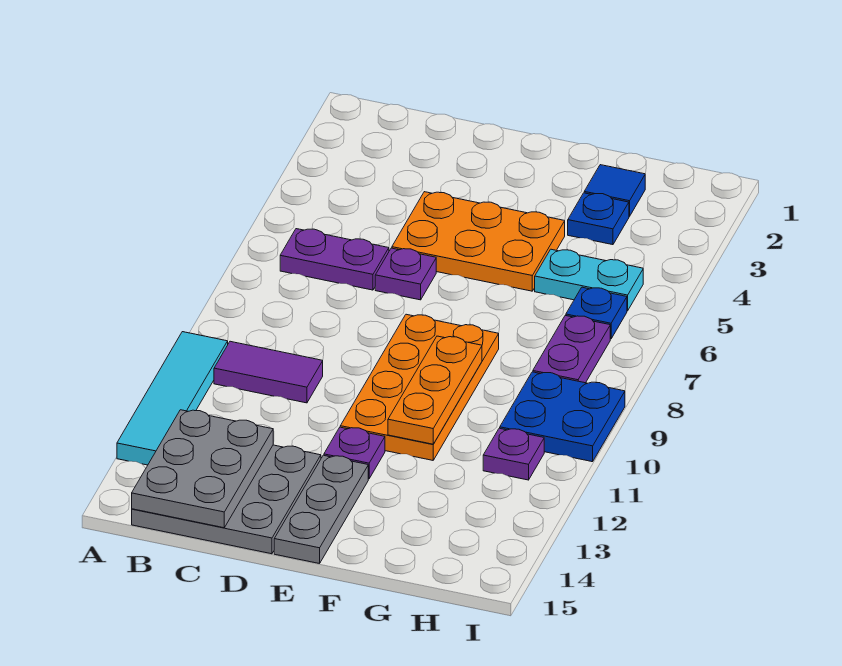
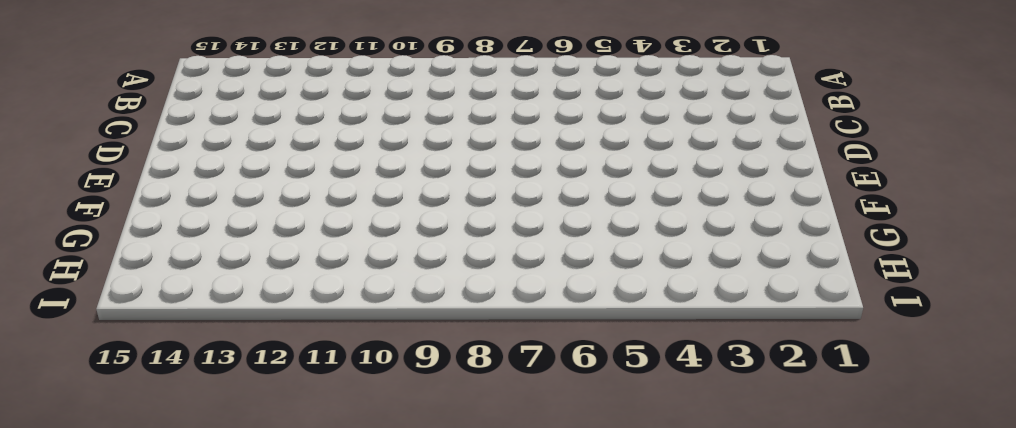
none -> cyan 1x4 tile [117,332,228,465]
none -> purple 1x2 plate [280,229,389,290]
none -> purple 1x2 tile [214,341,323,403]

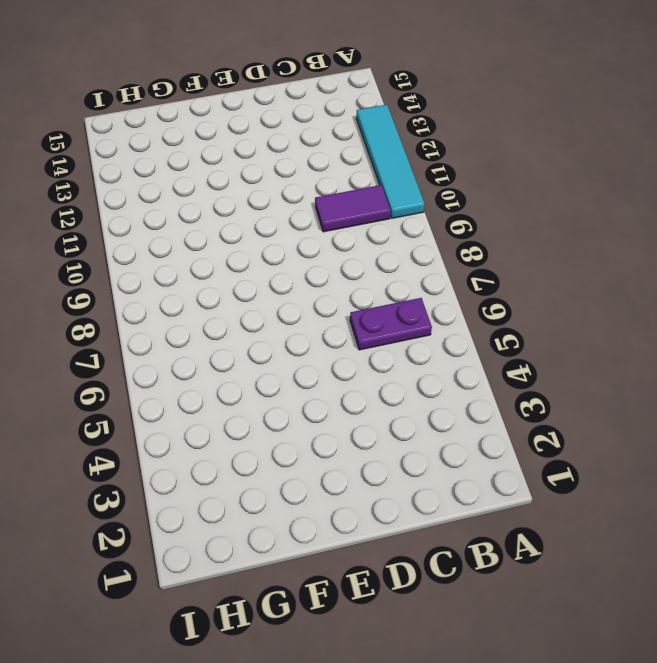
none -> grey 3x3 plate [132,445,321,554]
none -> orange 2x3 plate [392,192,565,291]
none -> purple 1x1 plate [375,248,436,300]

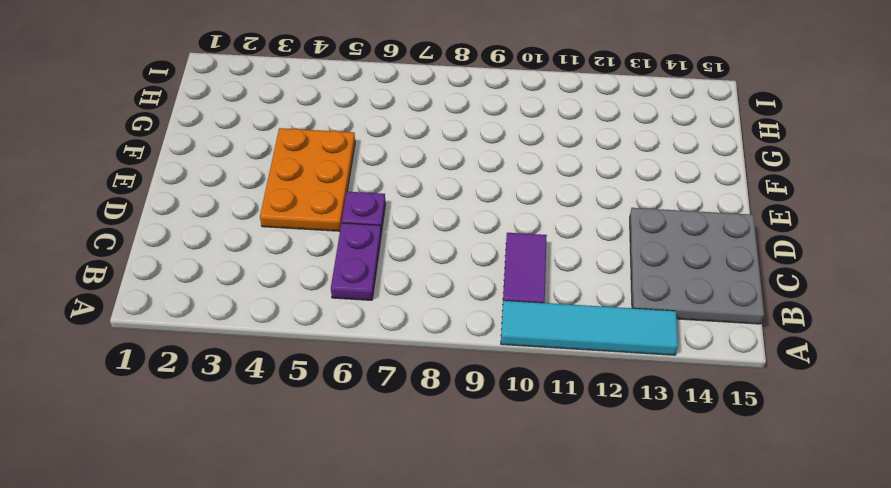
none -> orange 2x4 plate [340,314,499,460]
none -> purple 1x1 plate [324,427,385,479]
none -> grey 1x3 plate [274,455,368,564]

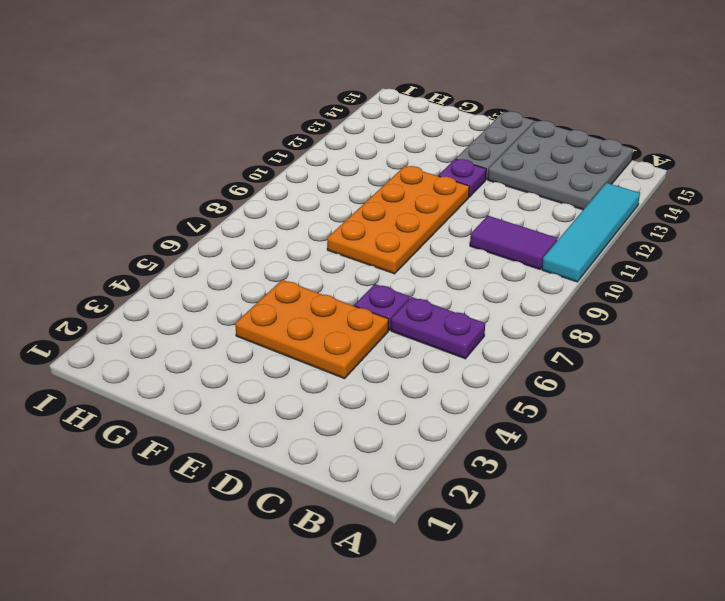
none -> blue 1x1 tile [584,165,645,216]
none -> blue 1x1 plate [568,193,629,245]
none -> cyan 1x2 plate [535,249,643,311]

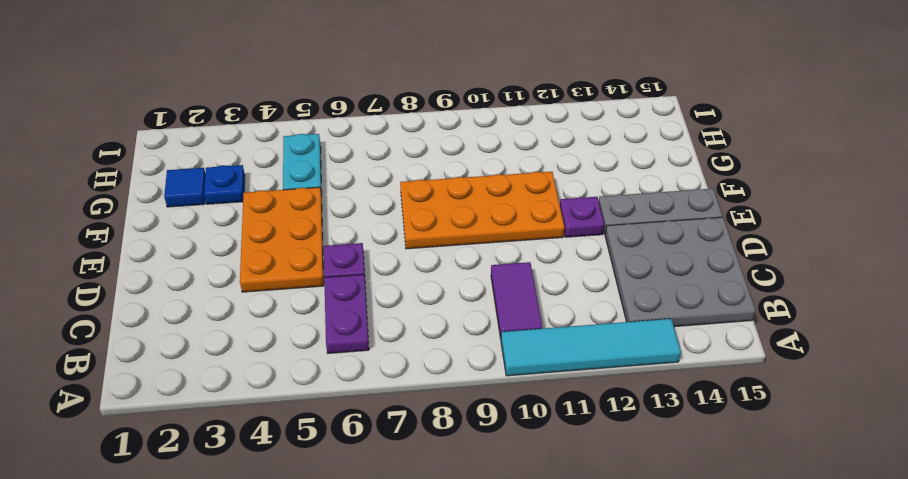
none -> blue 1x1 plate [566,287,627,339]
none -> purple 1x2 plate [533,316,610,383]
none -> blue 2x2 plate [500,372,625,462]

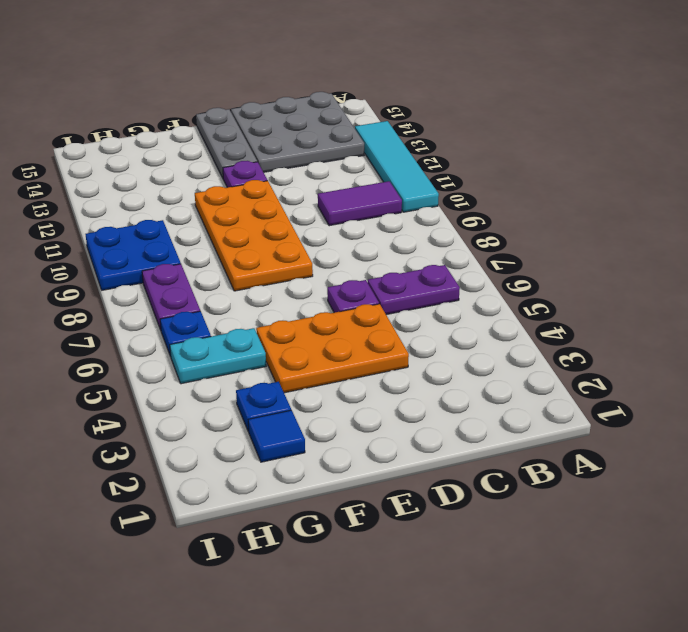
none -> purple 1x1 plate [483,428,544,480]
none -> grey 2x3 plate [132,410,273,528]
none -> orange 1x3 plate [388,336,482,444]

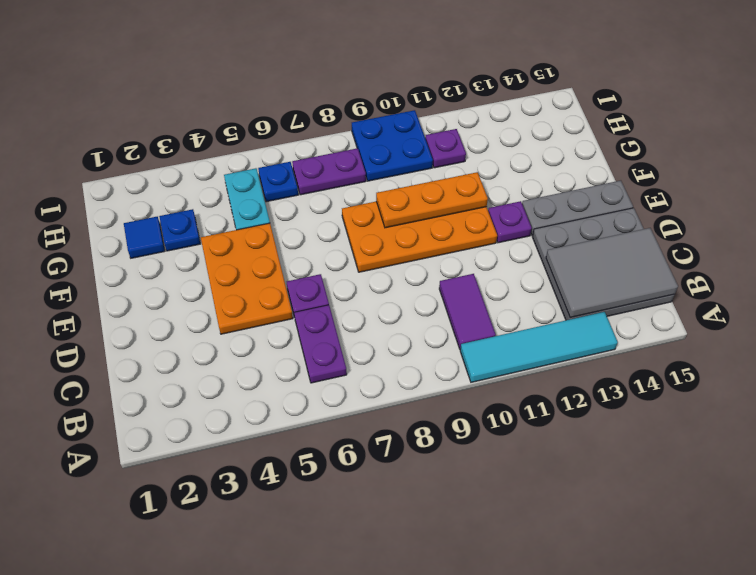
grey 2x3 tile [546,228,678,318] -> grey 2x3 plate [132,410,273,528]

